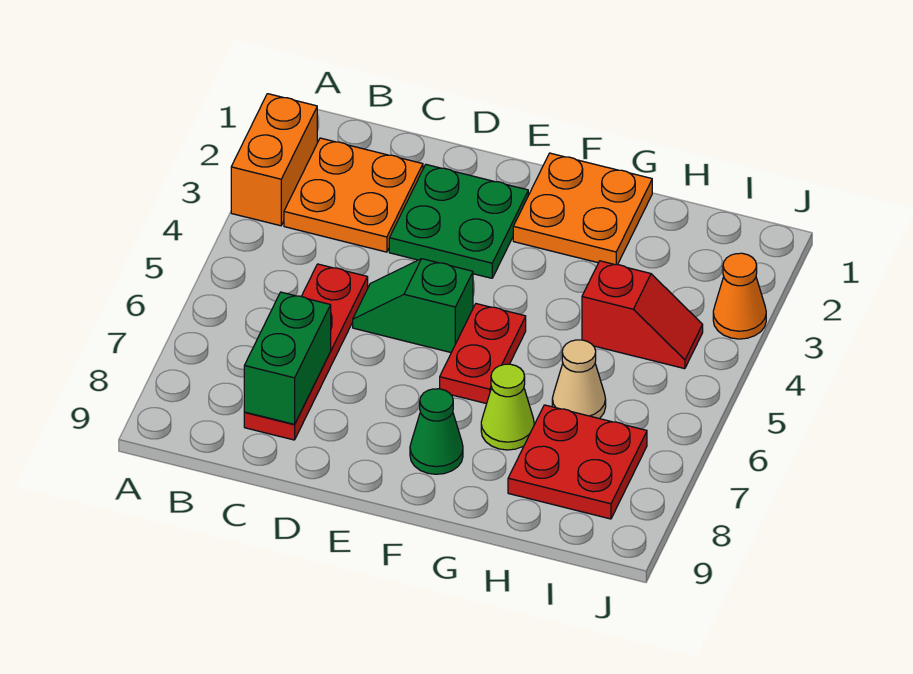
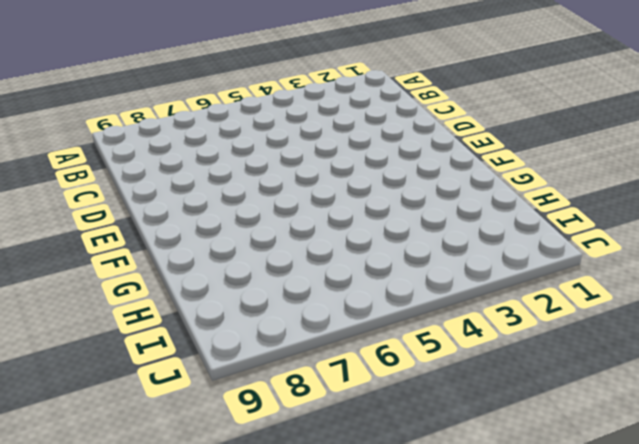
none -> orange 1x2 brick [231,94,317,226]
none -> orange 2x2 plate [284,138,423,252]
none -> red 1x4 plate [244,264,368,440]

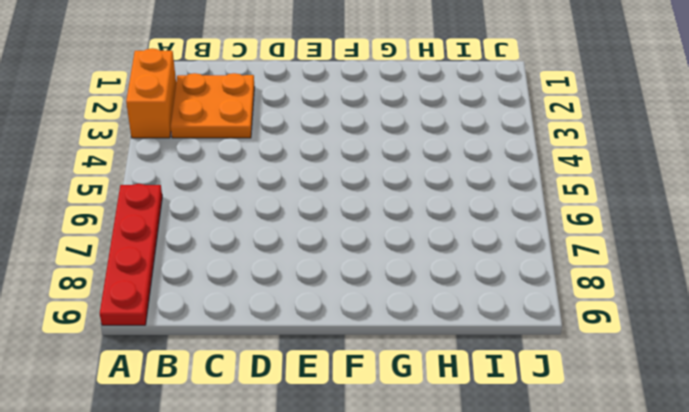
red 1x4 plate [100,184,162,325] -> red 1x4 plate moved to [244,264,368,440]
none -> green 2x2 plate [389,165,528,278]
none -> green 1x2 slope [353,259,473,352]
none -> orange 2x2 plate [513,153,652,265]

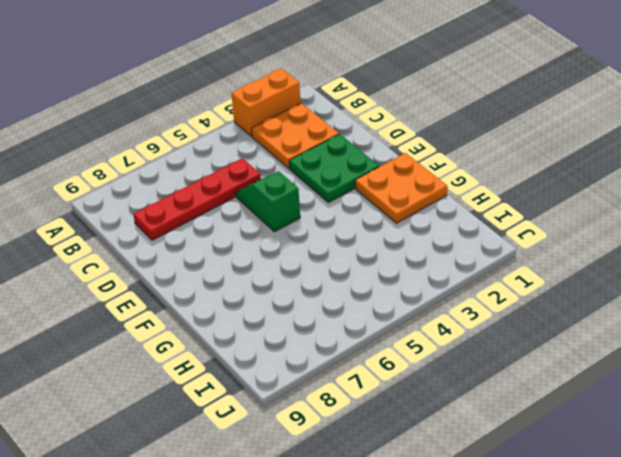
none -> red 1x2 plate [440,304,526,404]
none -> green 1x1 cone [410,389,463,474]
none -> lime 1x1 cone [481,364,534,450]

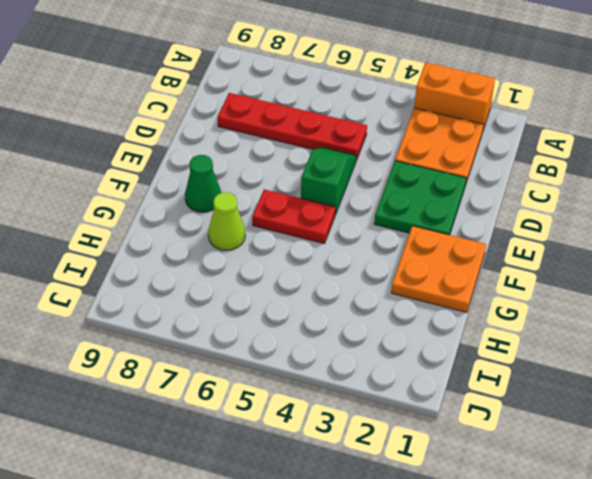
none -> red 1x2 slope [582,261,703,369]
none -> tan 1x1 cone [552,340,606,419]
none -> red 2x2 plate [508,405,647,519]

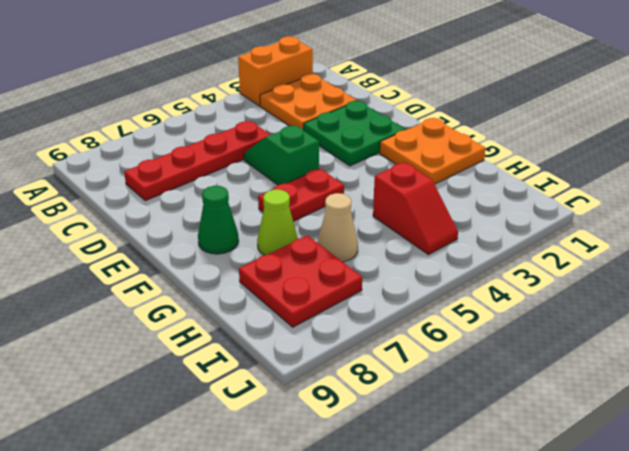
none -> orange 1x1 cone [713,253,766,339]
none -> green 1x2 brick [244,292,331,424]

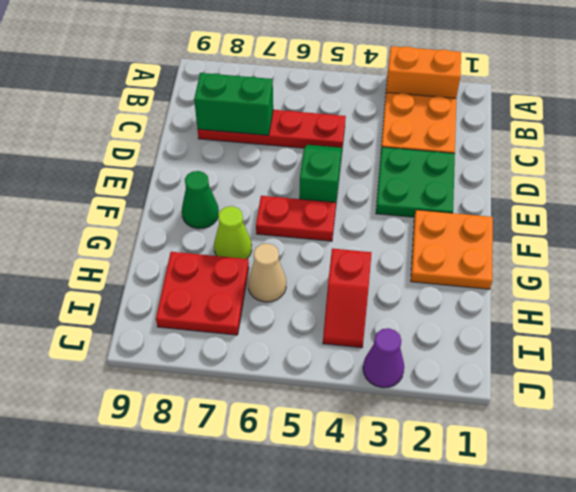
purple 1x1 cone [363,328,404,388] -> orange 1x1 cone [713,253,766,339]

